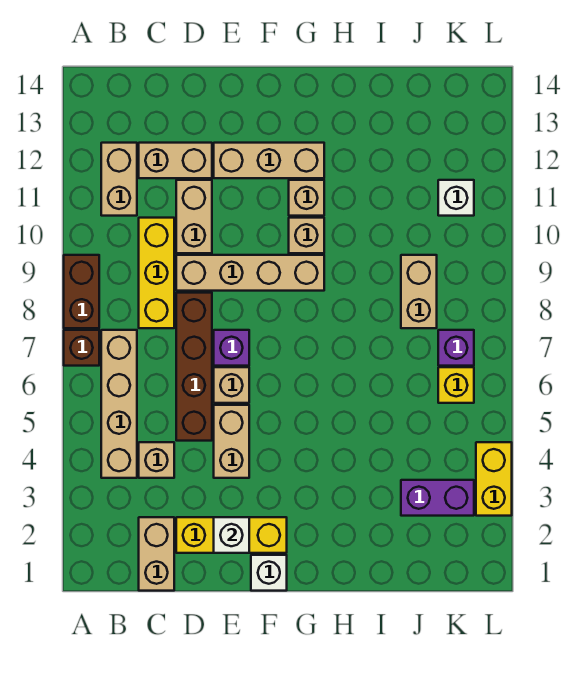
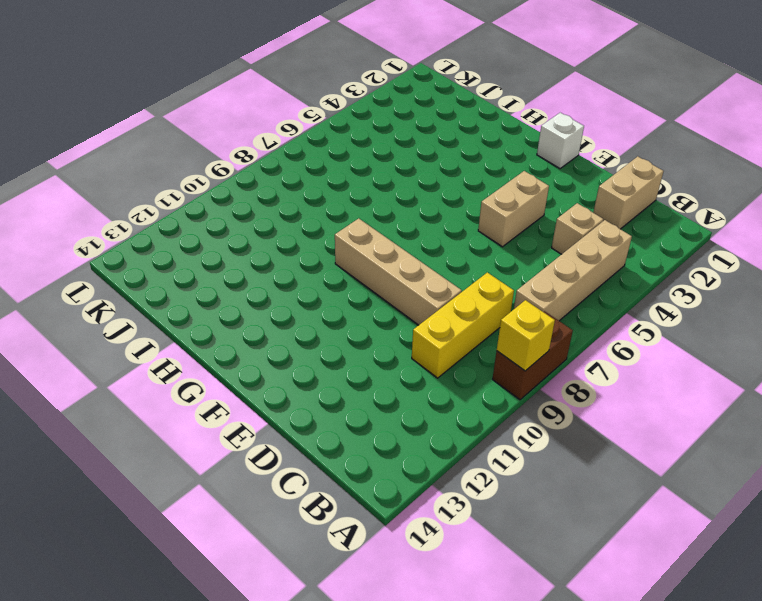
yellow 1x1 brick [497,300,555,371] -> yellow 1x1 brick moved to [438,367,474,403]
none -> brown 1x1 brick [64,330,99,366]
none -> tan 1x2 brick [101,143,137,216]
none -> tan 1x2 brick [139,143,212,178]

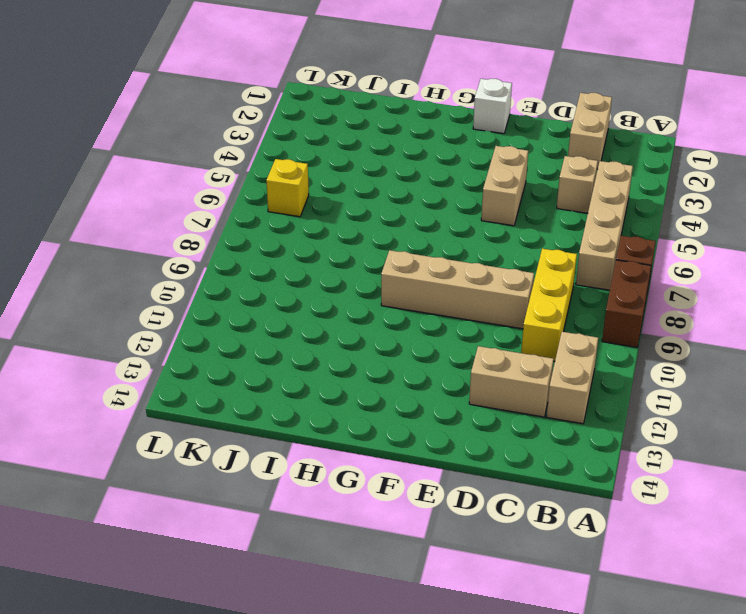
none -> yellow 1x3 brick [176,517,287,553]
none -> brown 1x4 brick [176,293,212,441]
none -> tan 1x2 brick [176,180,212,253]

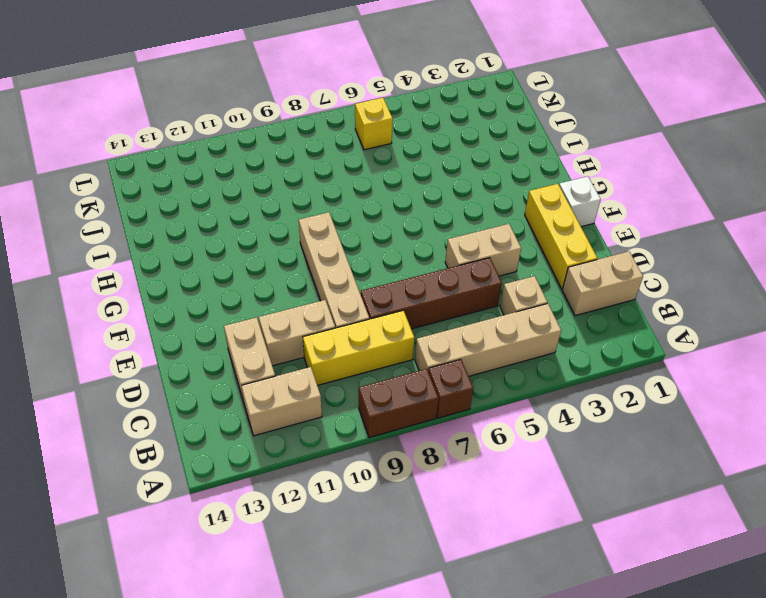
none -> tan 1x1 brick [214,367,249,403]
none -> purple 1x1 brick [214,330,249,366]
none -> tan 1x3 brick [214,143,324,178]

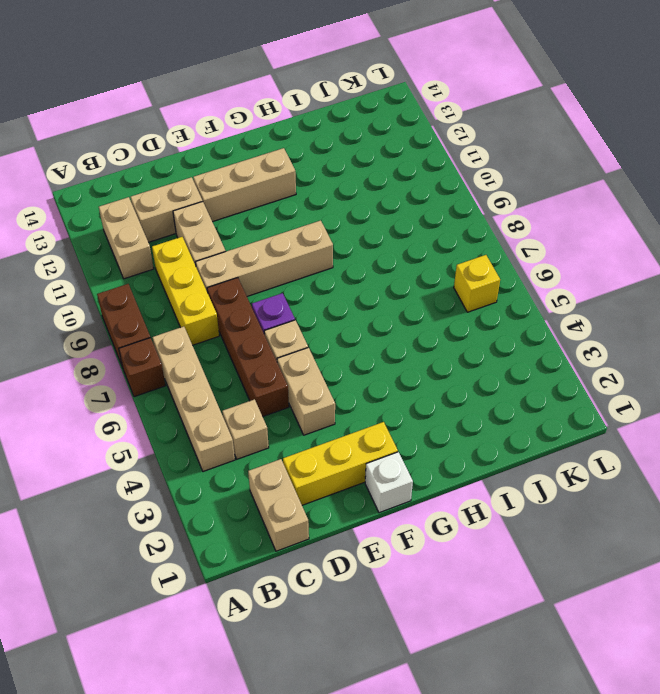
none -> tan 1x1 brick [289,218,324,253]
none -> tan 1x1 brick [289,180,324,216]
none -> purple 1x2 brick [401,480,474,516]

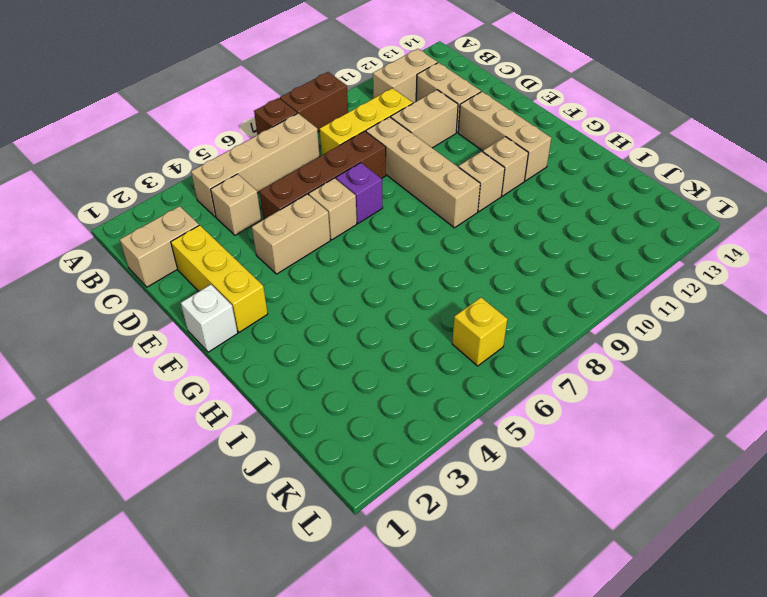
none -> purple 1x2 brick [401,480,474,516]
none -> tan 1x2 brick [401,255,437,328]
none -> purple 1x1 brick [438,330,474,366]

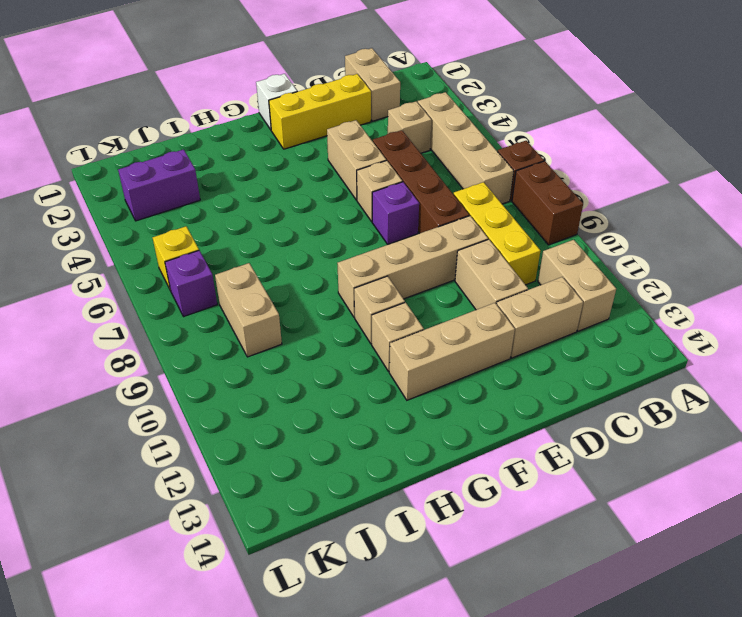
none -> white 1x1 brick [438,180,474,216]
none -> yellow 1x2 brick [476,442,512,516]
none -> white 1x1 brick [214,517,249,553]

